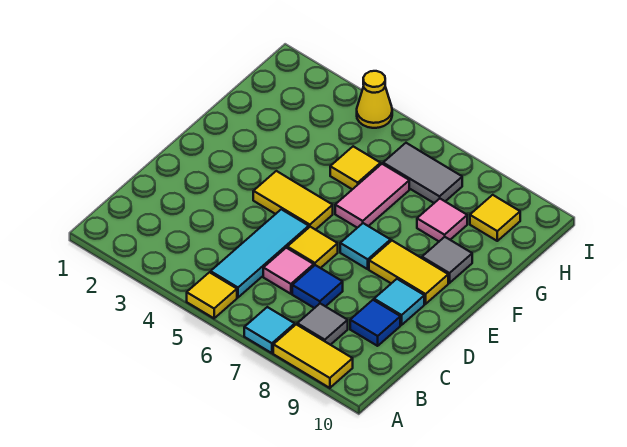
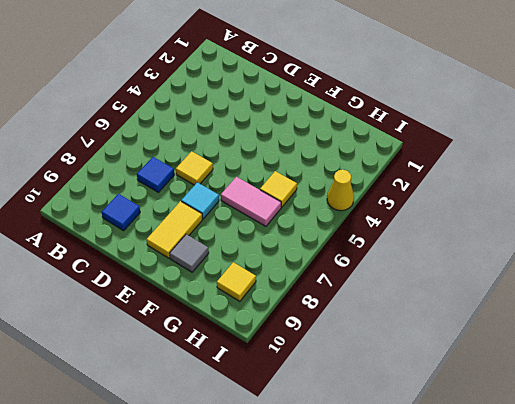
none -> yellow 1x1 tile [187,272,237,318]
none -> cyan 1x1 tile [244,307,295,353]
none -> yellow 1x2 tile [273,324,353,388]

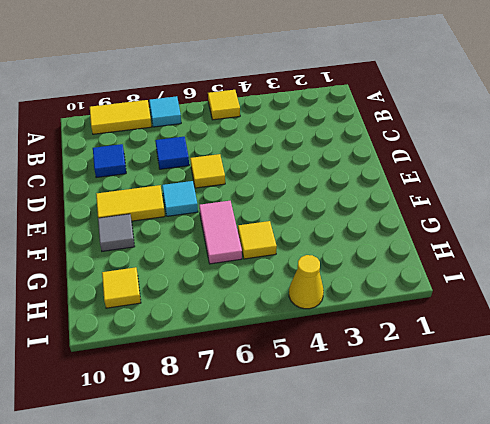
none -> cyan 1x3 tile [211,209,309,297]
none -> grey 1x1 tile [297,304,348,345]
none -> pink 1x1 tile [263,248,314,294]

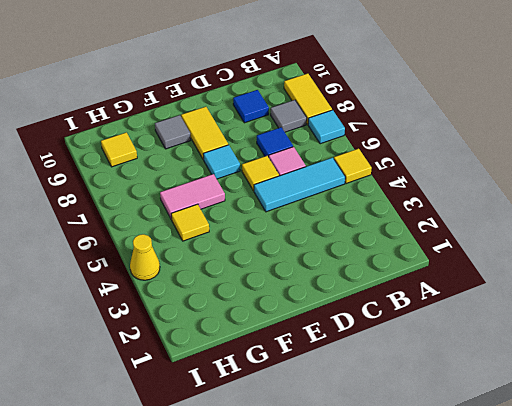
none -> cyan 1x1 tile [374,279,424,325]
none -> yellow 1x2 tile [253,171,333,230]
none -> pink 1x1 tile [417,199,467,241]

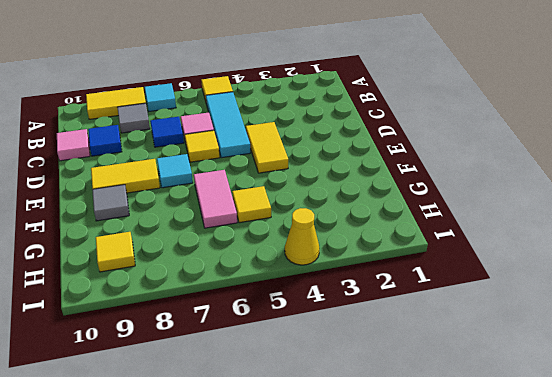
pink 1x1 tile [57,129,90,161] -> pink 1x1 tile moved to [417,199,467,241]
yellow 1x2 tile [246,122,288,173] -> yellow 1x2 tile turned to [253,171,333,230]
none -> cyan 1x1 tile [374,279,424,325]
none -> grey 1x2 tile [383,143,462,203]

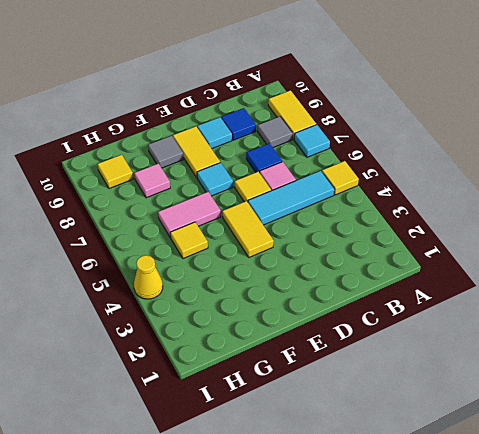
none -> grey 1x2 tile [383,143,462,203]

